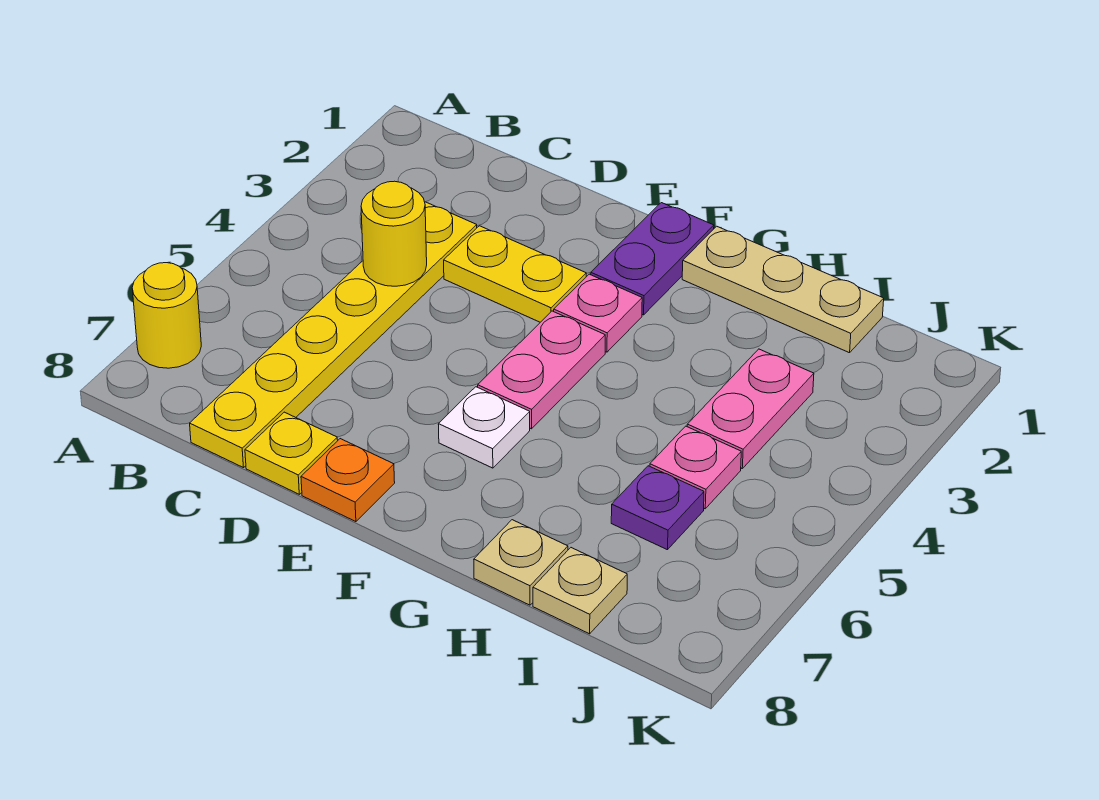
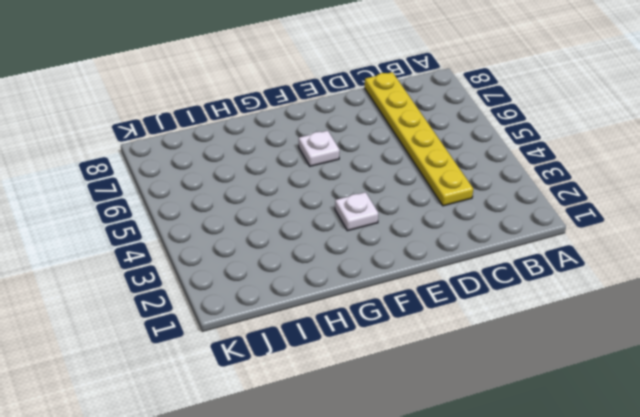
white 1x1 plate [335,192,378,231] -> pink 1x1 plate [554,274,642,352]
none -> yellow 1x1 round brick [132,263,201,368]
none -> yellow 1x2 plate [444,226,586,322]
none -> yellow 1x1 plate [245,412,338,494]

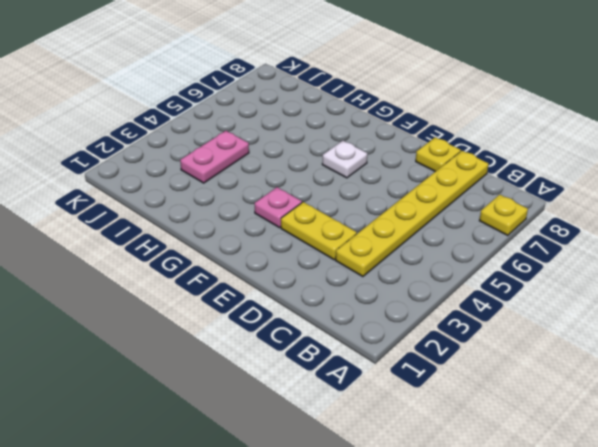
yellow 1x1 plate [479,195,528,235] -> yellow 1x1 round brick [132,263,201,368]
none -> orange 1x1 plate [301,439,395,522]
none -> purple 1x2 plate [591,203,714,315]
none -> pink 1x2 plate [478,311,605,429]

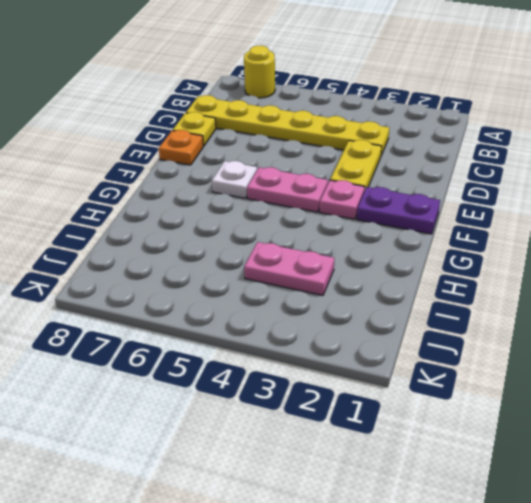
none -> tan 1x3 plate [682,226,884,353]
none -> tan 1x1 plate [474,520,568,605]
none -> pink 1x1 plate [650,426,741,509]

